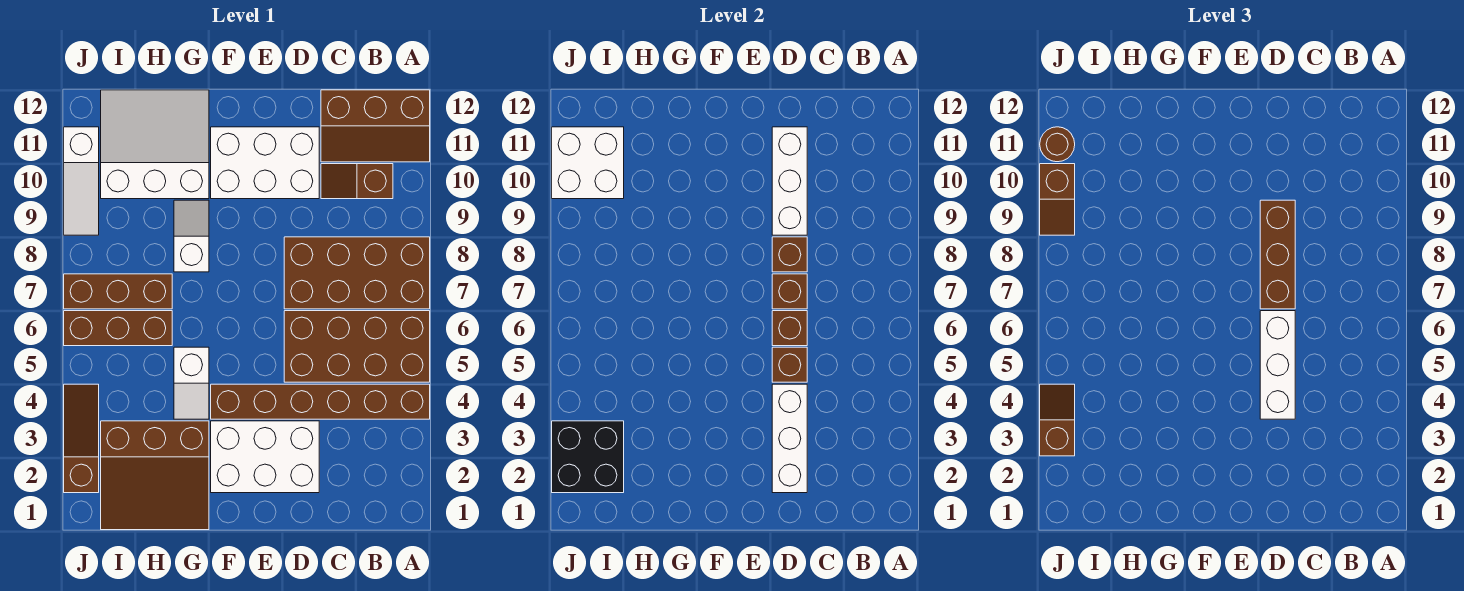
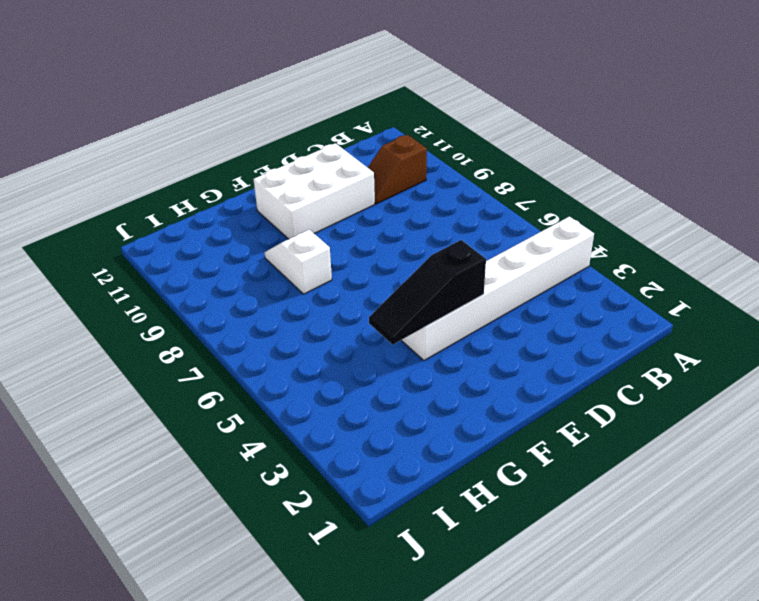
white 1x6 brick [401,217,594,361] -> brown 1x6 brick [211,384,430,419]
black 1x3 slope [369,240,486,345] -> none
none -> brown 2x4 brick [284,311,430,382]
none -> brown 2x4 brick [284,237,430,309]
none -> brown 2x3 slope [321,90,430,162]

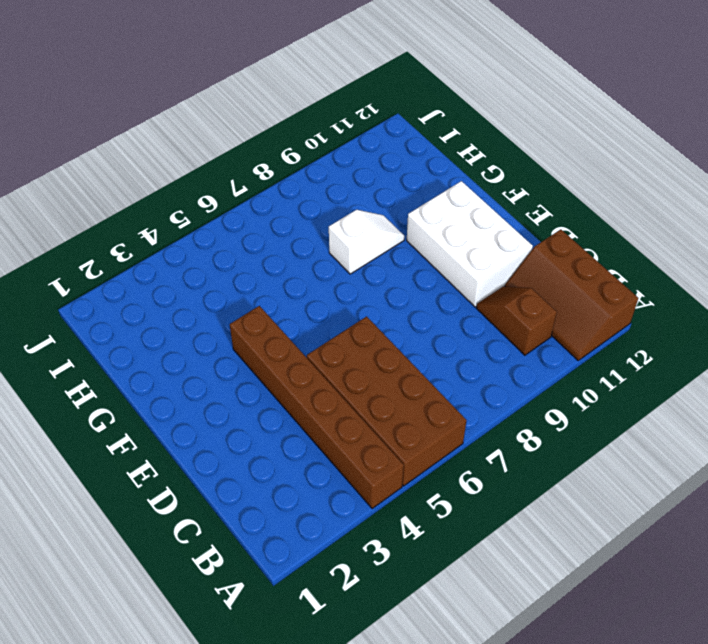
none -> brown 2x4 brick [284,237,430,309]
none -> white 2x3 brick [211,421,319,493]
none -> brown 3x3 slope [101,421,209,530]

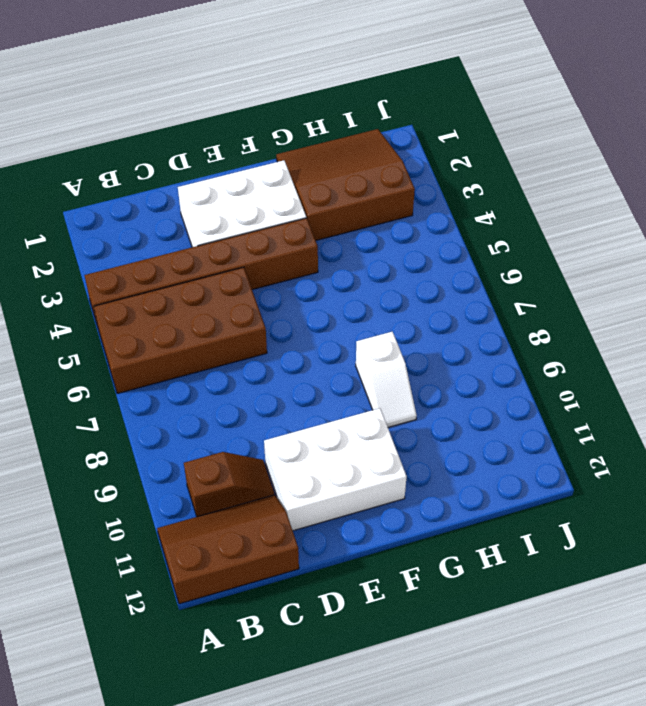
none -> brown 2x4 brick [284,237,430,309]
none -> white 1x2 slope [174,347,209,419]
none -> white 3x3 slope [101,90,209,199]

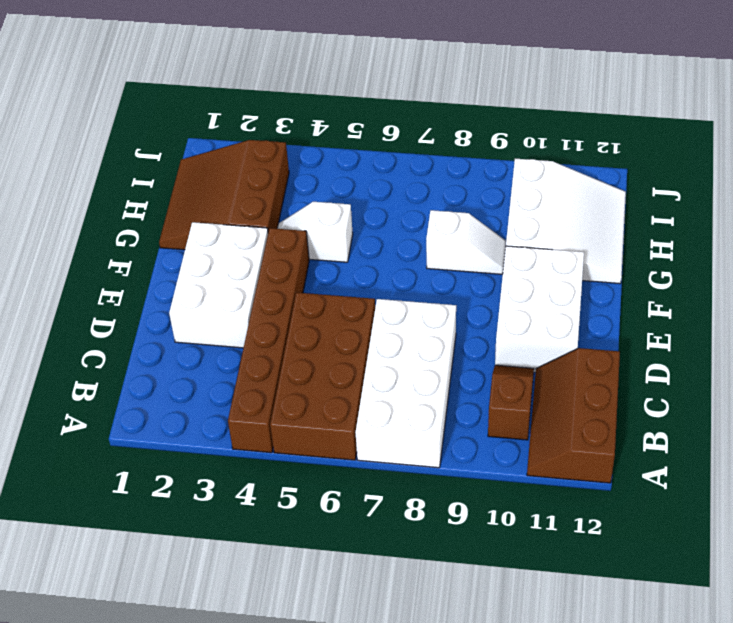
white 2x4 brick [355,299,456,468] -> brown 2x4 brick [284,237,430,309]
none -> brown 1x3 brick [64,311,172,346]
none -> brown 1x3 brick [64,274,172,309]
none -> brown 1x3 slope [64,384,99,493]

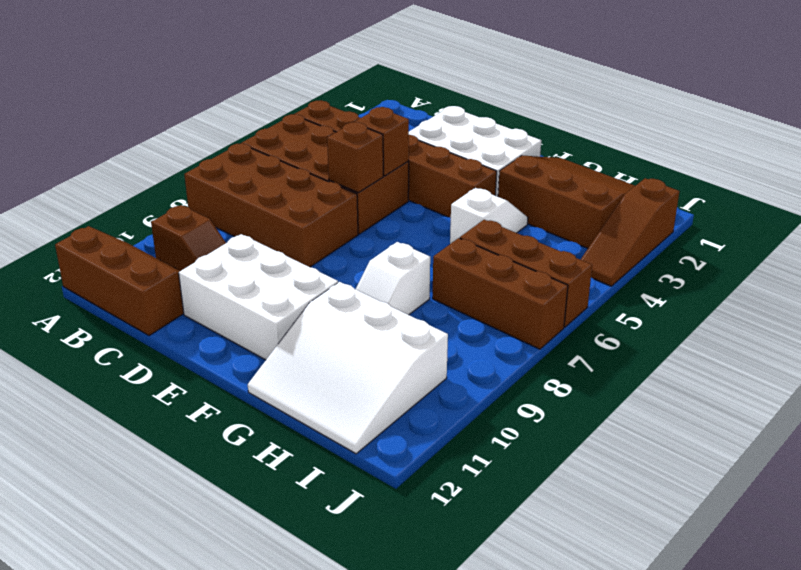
none -> white 1x3 slope [64,127,99,235]
none -> white 1x3 brick [772,384,807,493]
none -> brown 1x1 brick [772,274,807,309]

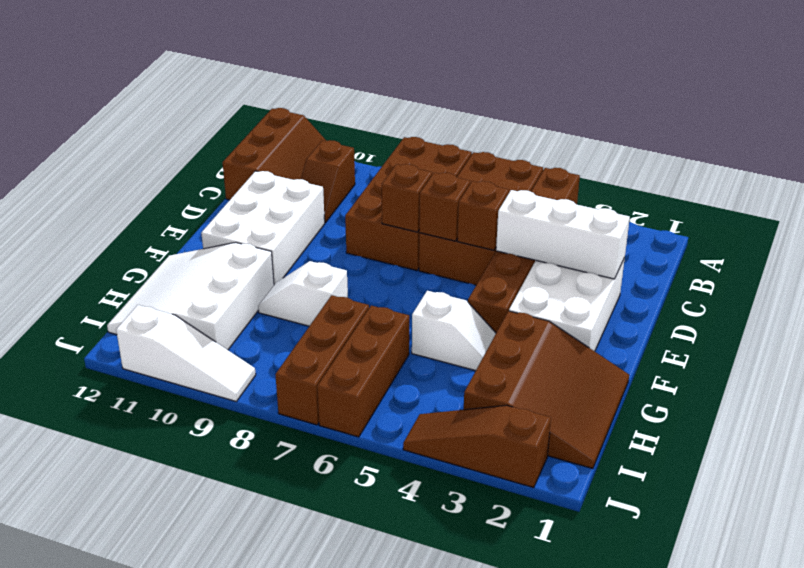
none -> brown 1x1 brick [772,237,807,272]
none -> white 1x3 brick [772,127,807,235]
none -> black 2x2 brick [552,421,624,493]

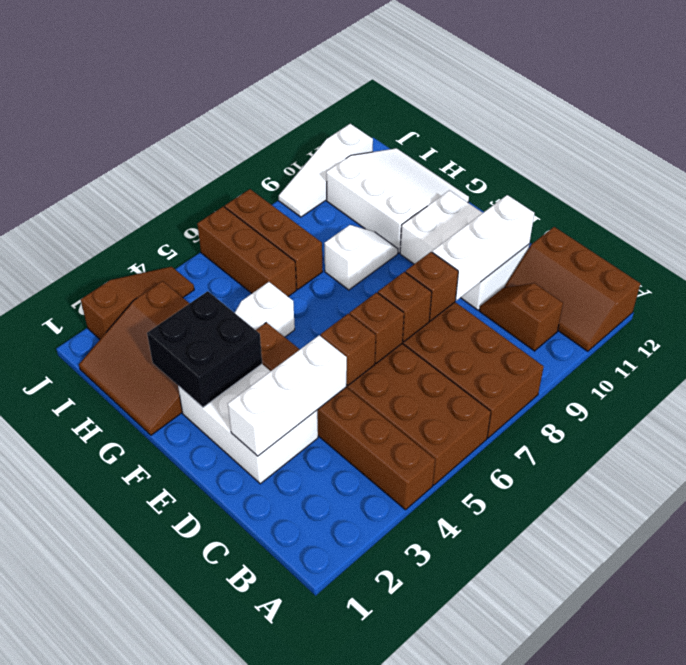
black 2x2 brick [147,291,262,407] -> black 2x2 brick moved to [552,421,624,493]
none -> white 2x2 brick [552,127,624,199]
none -> white 1x3 brick [1260,311,1295,419]
none -> brown 1x3 brick [1260,200,1295,309]

